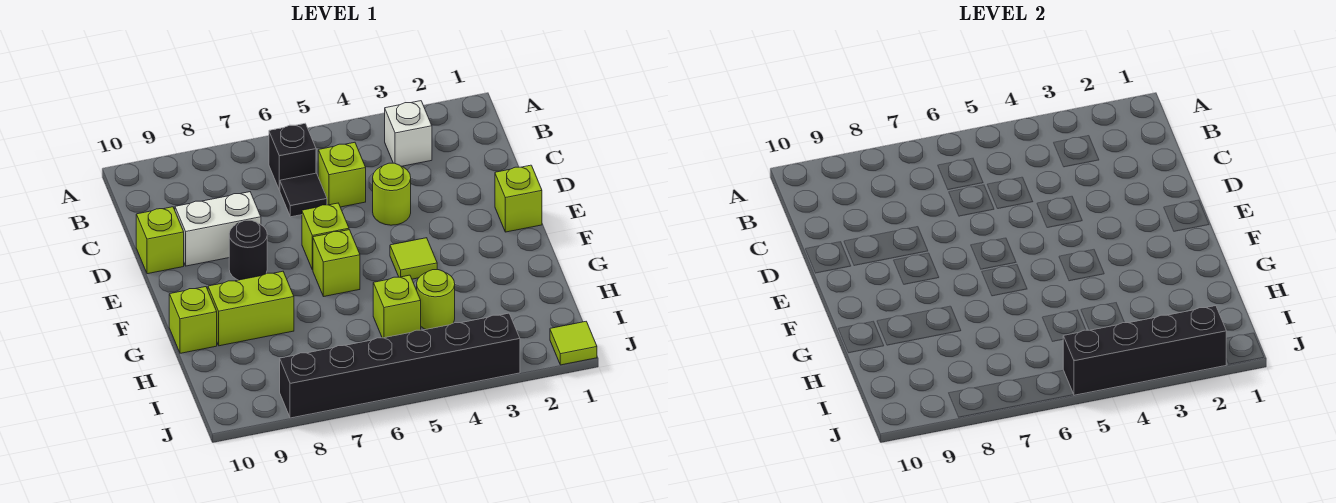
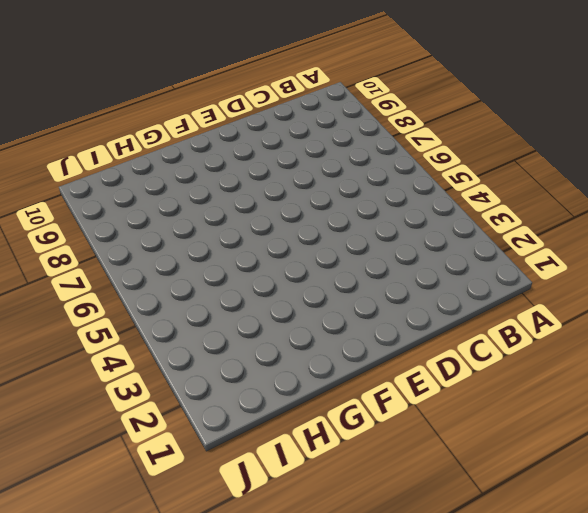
none -> white 1x1 brick [385,101,432,166]
none -> black 1x1 brick [269,124,316,190]
none -> lime 1x1 brick [318,142,366,207]

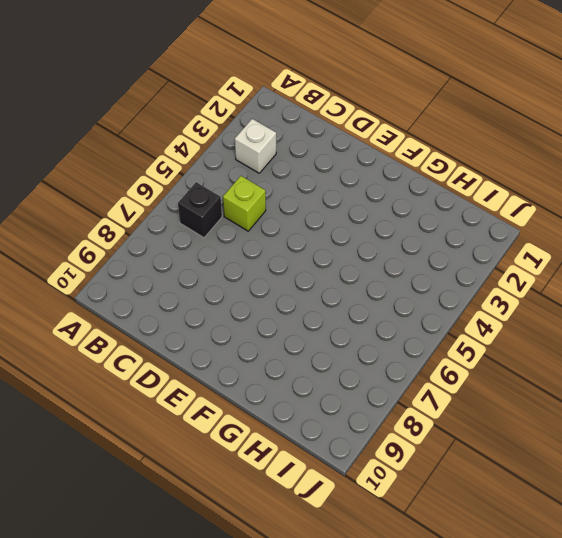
none -> black 1x1 tile [280,173,327,217]
none -> lime 1x1 round brick [373,163,411,225]
none -> white 1x2 brick [175,192,261,266]

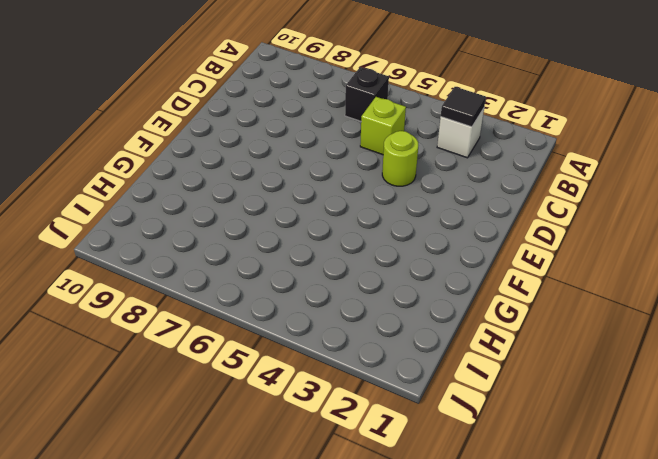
black 1x1 tile [441,87,486,127] -> black 1x1 tile moved to [280,173,327,217]
none -> white 1x2 brick [175,192,261,266]
none -> lime 1x1 brick [136,207,184,274]
none -> lime 1x1 brick [495,165,542,232]

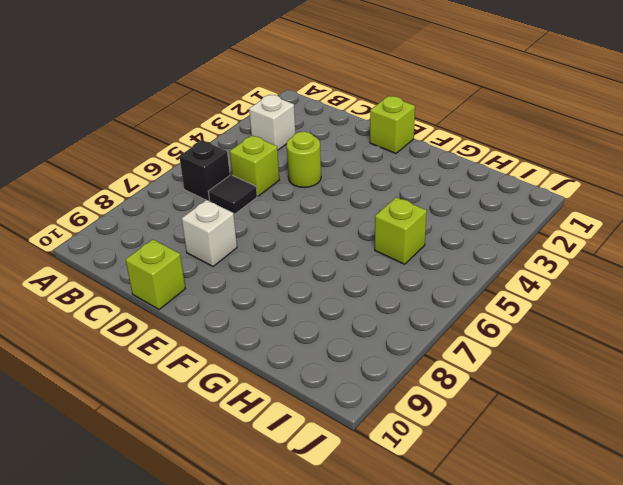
white 1x1 brick [182,200,237,267] -> white 1x2 brick [175,192,261,266]
none -> lime 1x1 brick [302,203,349,270]
none -> black 1x1 round brick [229,220,267,280]
none -> lime 1x1 tile [390,238,437,279]

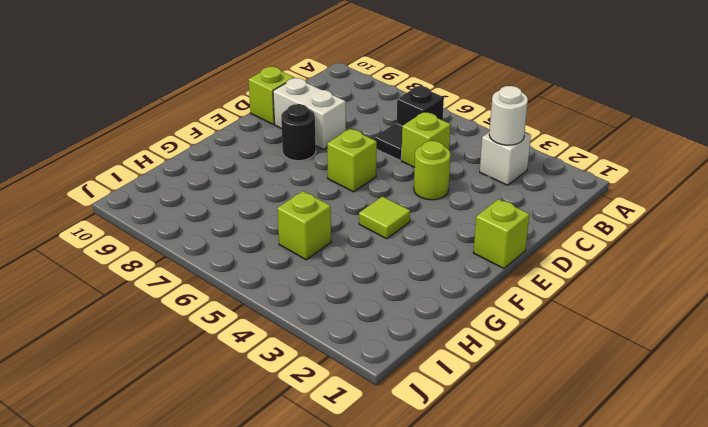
white 1x1 round brick [489,86,528,145] -> none
none -> lime 1x1 brick [313,230,360,297]
none -> lime 1x2 brick [208,271,294,346]
none -> lime 1x1 brick [169,287,217,353]

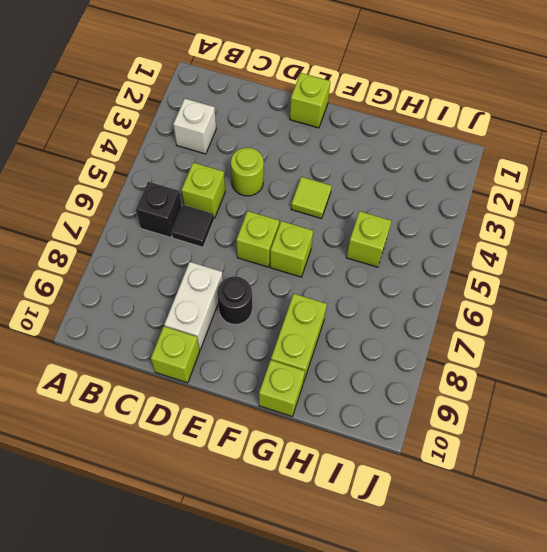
none -> lime 1x1 round brick [417,270,455,330]
none -> lime 1x1 tile [550,322,597,365]
none -> black 1x6 brick [280,313,520,418]

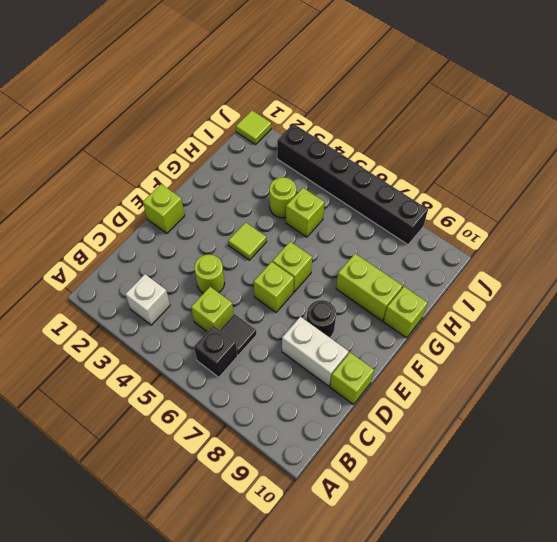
none -> black 1x4 brick [1063,306,1226,395]

